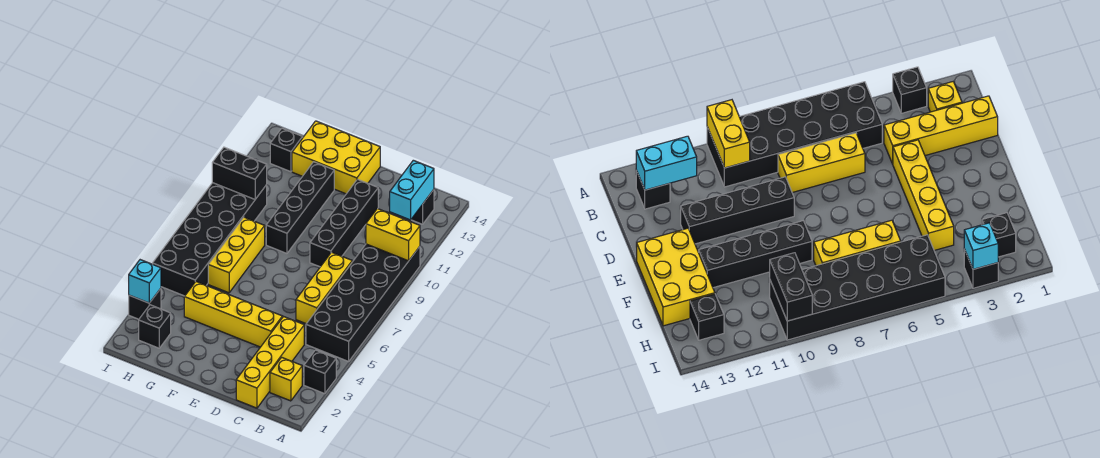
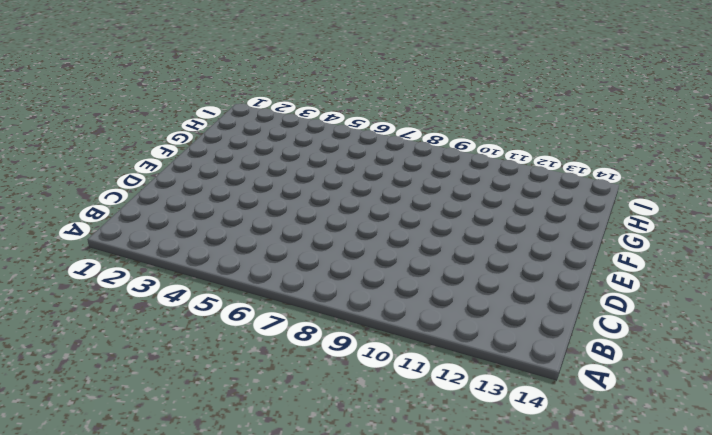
none -> black 1x1 brick [304,350,336,394]
none -> black 2x6 brick [306,244,420,361]
none -> yellow 1x1 brick [270,357,302,401]

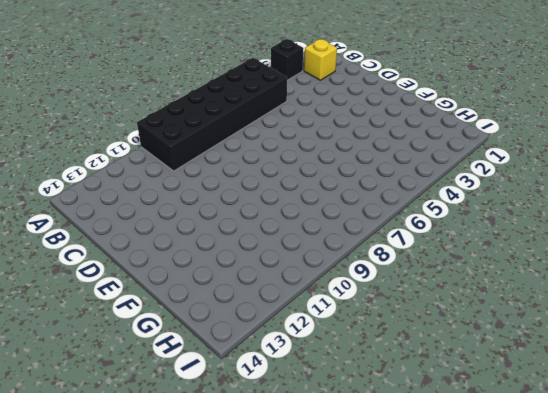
none -> black 1x1 brick [411,190,434,224]
none -> yellow 1x4 brick [236,316,304,408]
none -> yellow 1x3 brick [296,252,352,324]

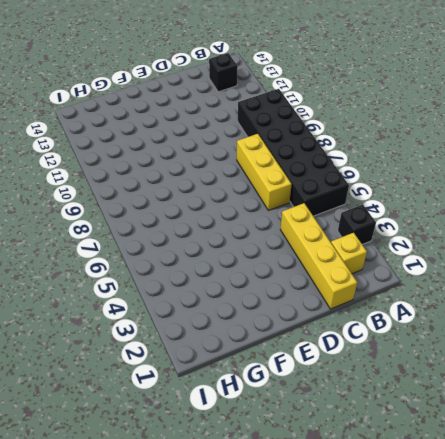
none -> yellow 1x4 brick [184,282,282,347]
none -> black 1x4 brick [310,179,378,267]
none -> yellow 2x3 brick [292,121,380,194]

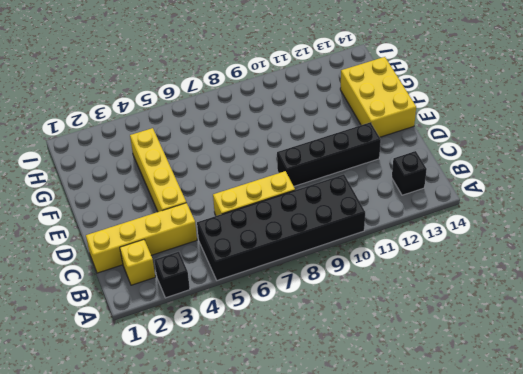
none -> black 1x4 brick [266,162,334,253]
none -> yellow 1x3 brick [208,217,265,293]
none -> black 1x1 brick [139,305,171,348]

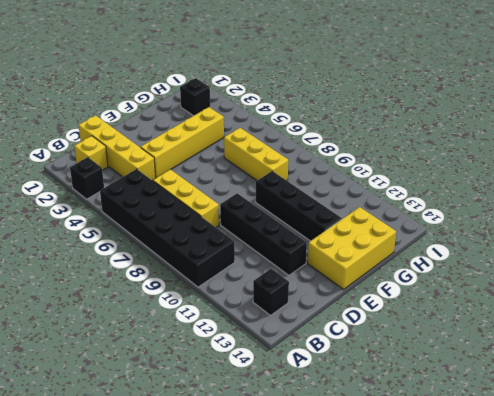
none -> black 2x6 brick [153,183,267,296]
none -> black 1x1 brick [270,128,303,172]
none -> black 1x1 brick [129,289,161,319]

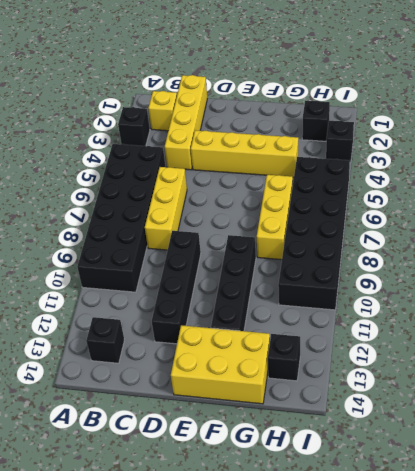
none -> yellow 1x2 brick [366,209,420,261]
none -> cyan 1x2 brick [390,160,434,220]
none -> black 1x2 brick [212,147,267,199]

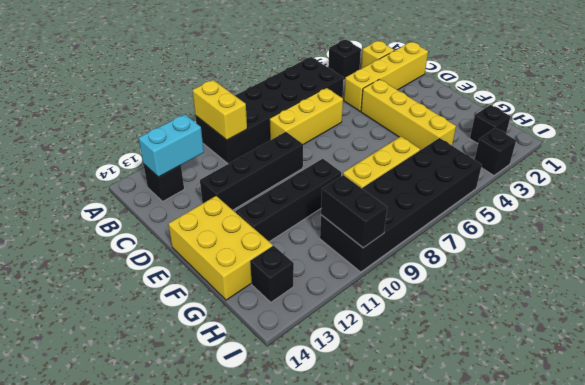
none -> cyan 1x1 brick [129,260,161,303]

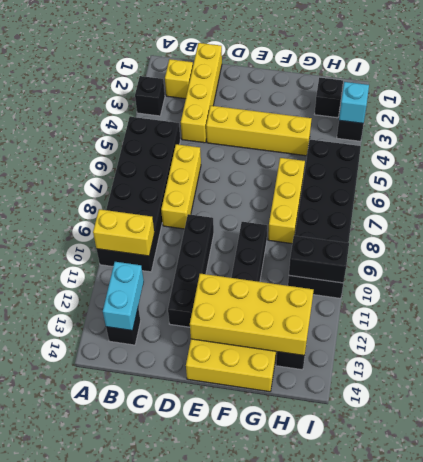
yellow 2x4 brick [190,274,314,356] -> none

